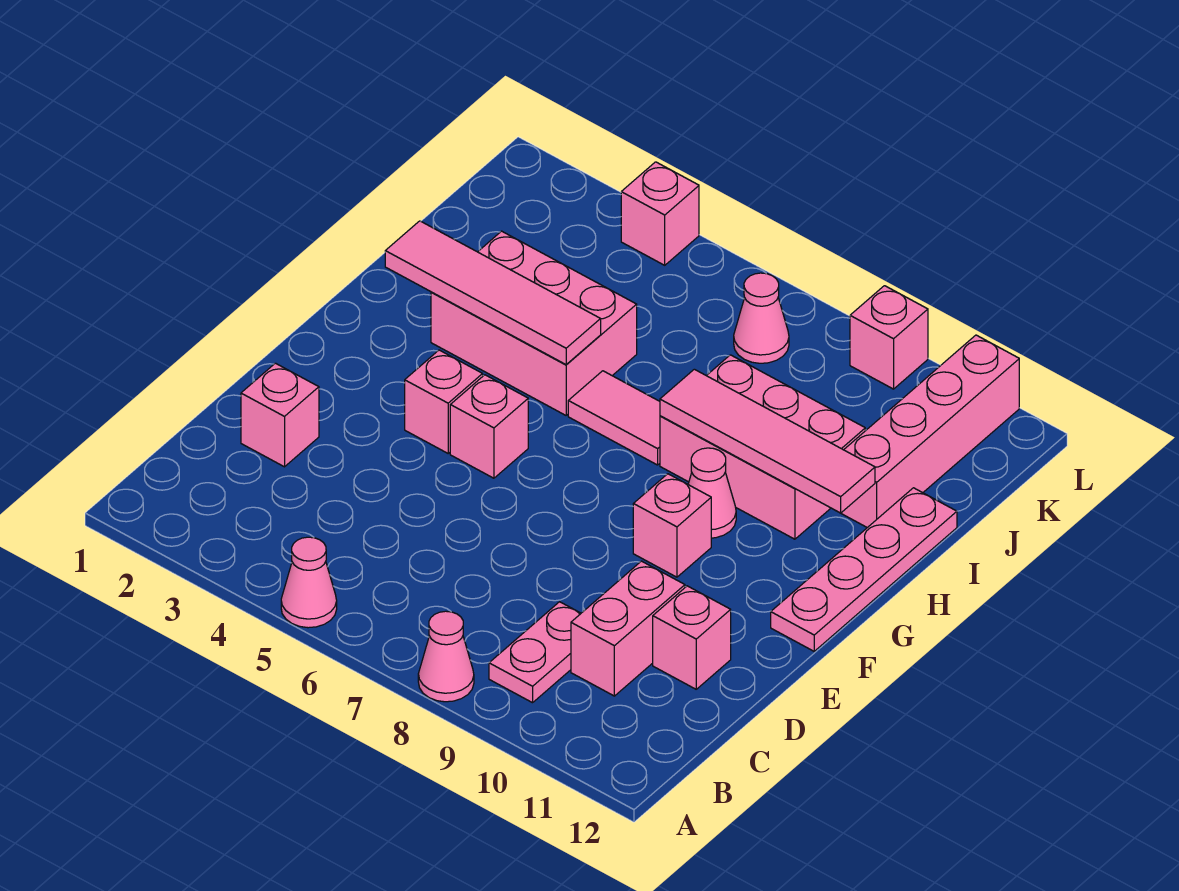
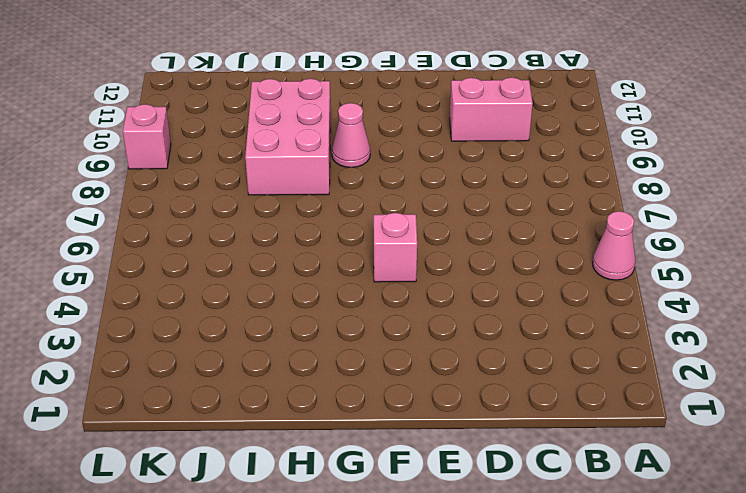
none -> pink 1x1 cone [418,611,474,702]
none -> pink 1x2 plate [489,602,581,703]
none -> pink 1x1 brick [241,363,319,467]

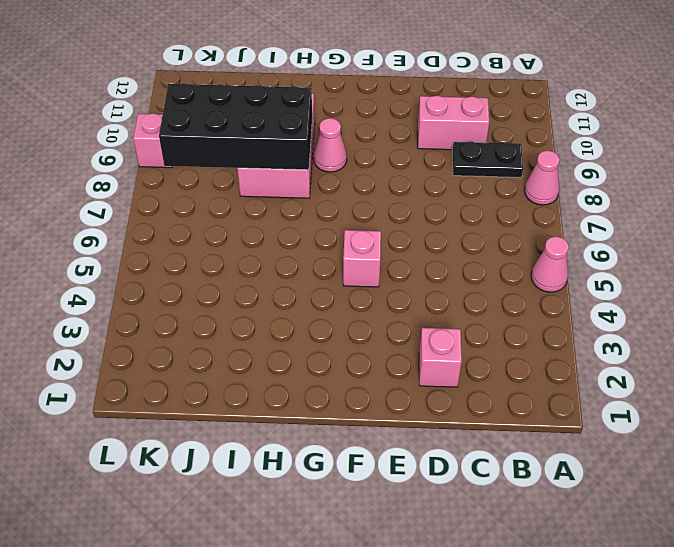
black 1x2 plate [452,142,523,177] -> pink 1x2 plate [489,602,581,703]
black 2x4 brick [159,83,312,170] -> pink 1x4 tile [660,369,875,513]
none -> pink 1x1 brick [653,586,731,689]
none -> pink 1x1 brick [405,350,483,453]
none -> pink 1x1 brick [633,474,711,577]

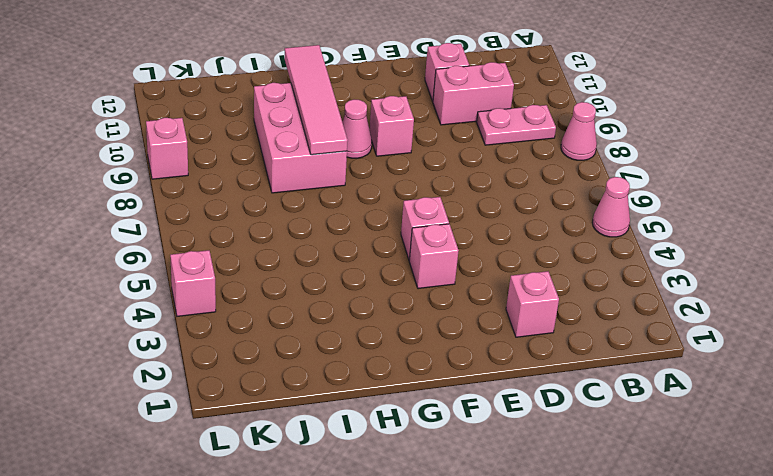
none -> pink 1x4 plate [771,488,957,651]
none -> pink 2x3 brick [431,231,637,415]
none -> pink 1x2 tile [568,371,660,465]

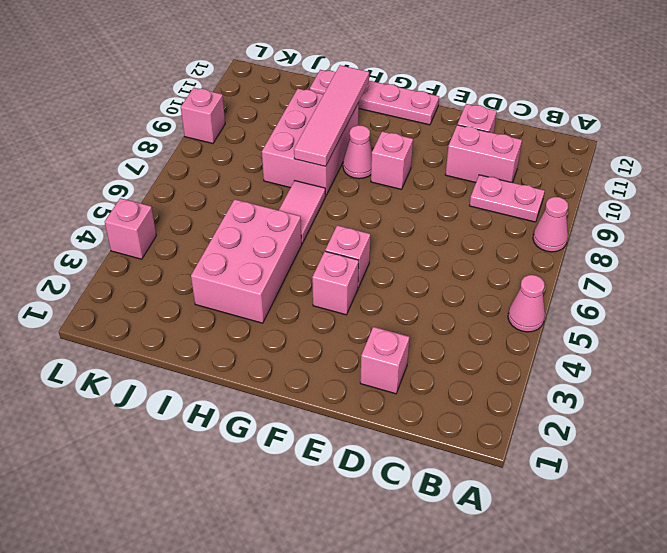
none -> pink 1x4 brick [841,335,1019,528]
none -> pink 1x1 cone [734,273,789,363]
none -> pink 1x4 tile [385,221,601,365]

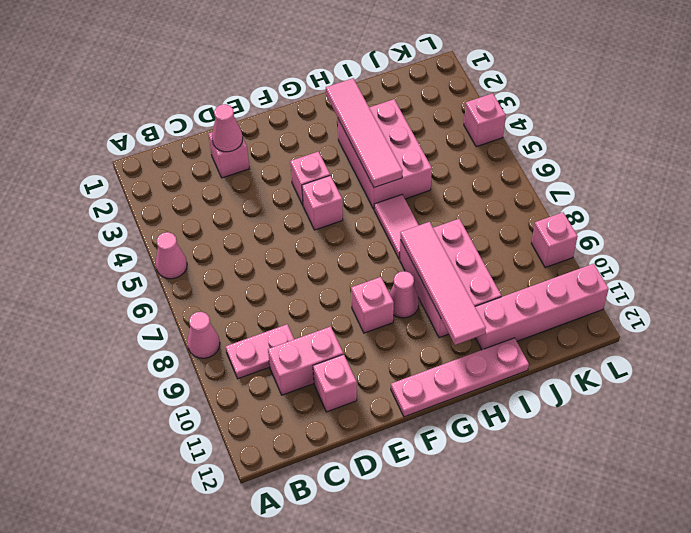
pink 1x1 cone [212,104,243,152] -> pink 1x1 cone moved to [734,273,789,363]

